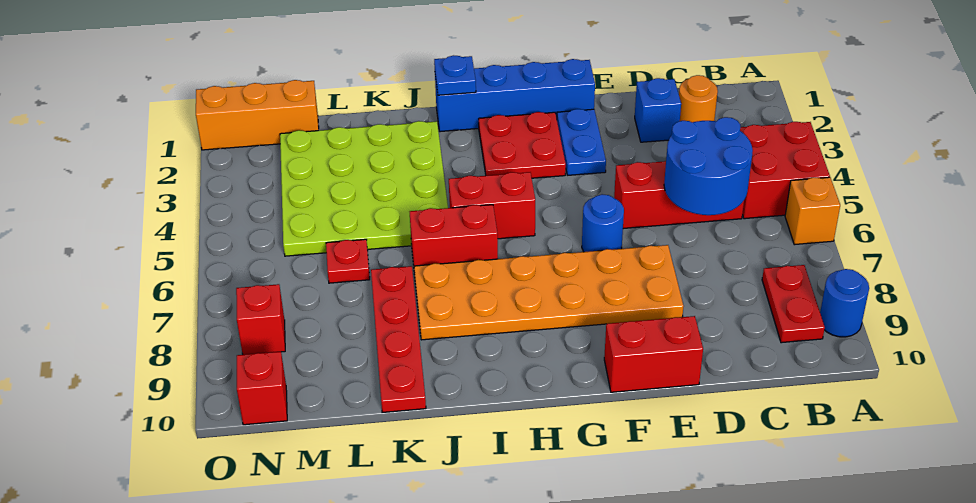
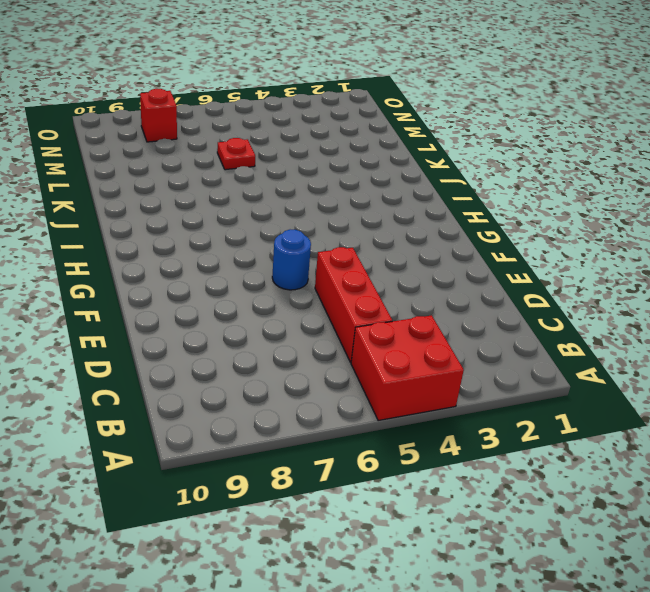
none -> orange 1x1 brick [785,177,840,245]
none -> blue 1x1 round brick [820,269,869,337]
none -> red 1x2 plate [762,265,825,343]

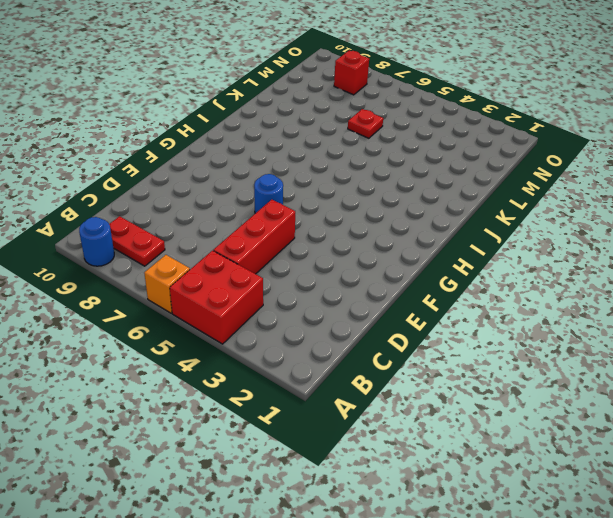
none -> orange 1x1 round brick [679,75,718,122]
none -> blue 1x1 brick [635,78,681,142]
none -> orange 2x6 plate [414,245,684,340]

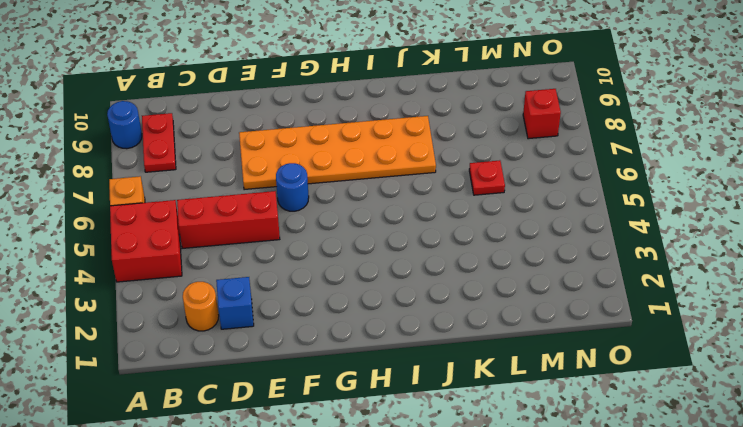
none -> red 1x2 brick [604,316,703,392]
none -> blue 1x4 brick [435,59,595,132]
none -> blue 1x2 plate [557,109,606,175]

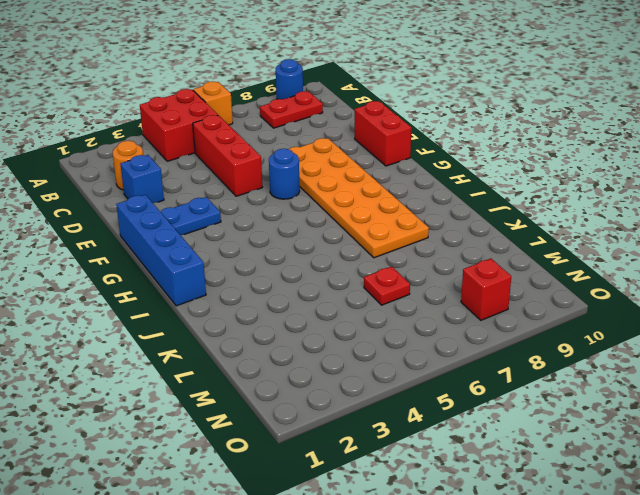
none -> red 2x2 plate [479,112,566,178]
none -> red 1x2 brick [449,172,535,239]
none -> red 1x2 brick [410,205,498,266]

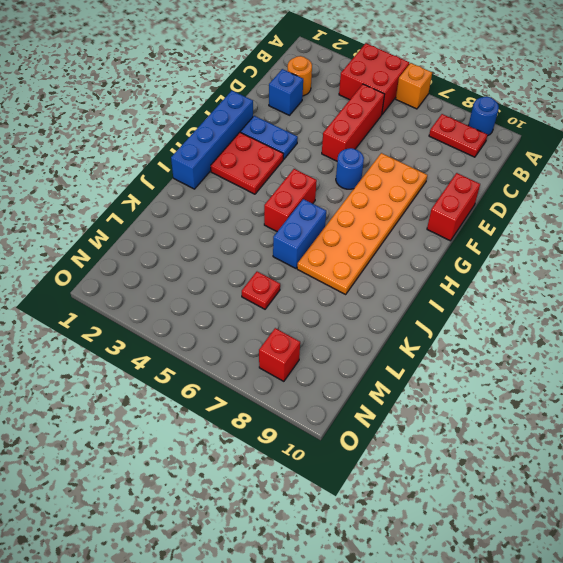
blue 1x2 brick [273,199,326,268] -> red 1x2 brick [410,205,498,266]
none -> lime 4x4 plate [280,121,448,256]
none -> red 1x4 plate [371,266,426,412]
none -> orange 1x3 brick [196,80,319,150]

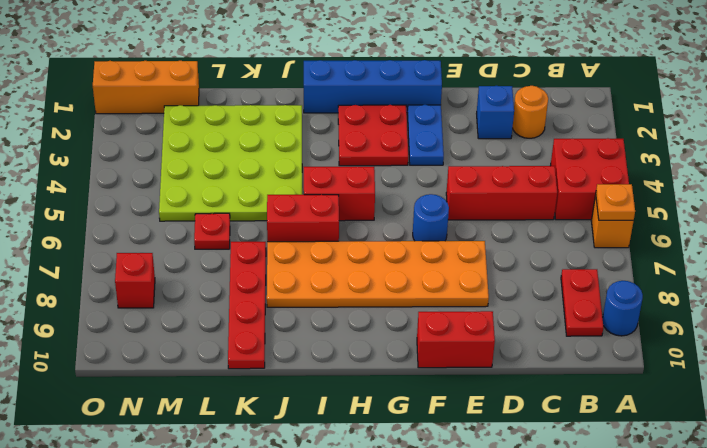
orange 1x1 plate [596,184,635,220] -> none
none -> red 1x1 brick [237,352,287,425]
none -> blue 2x2 round brick [664,117,753,215]
none -> blue 1x1 plate [434,55,476,95]

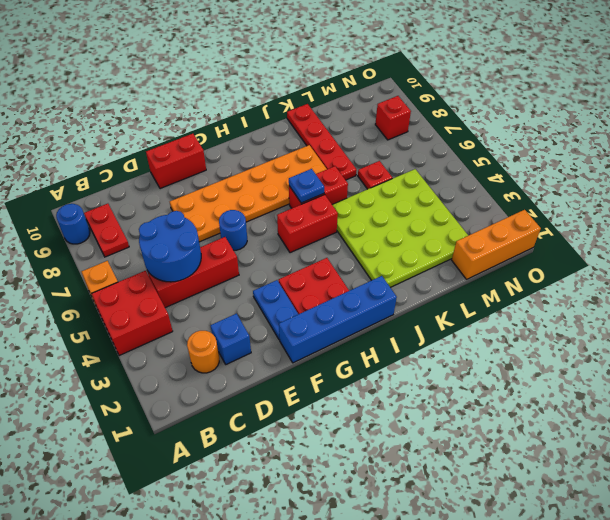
blue 1x1 plate [289,169,324,203] -> blue 1x1 plate moved to [434,55,476,95]
none -> red 1x1 brick [237,352,287,425]

